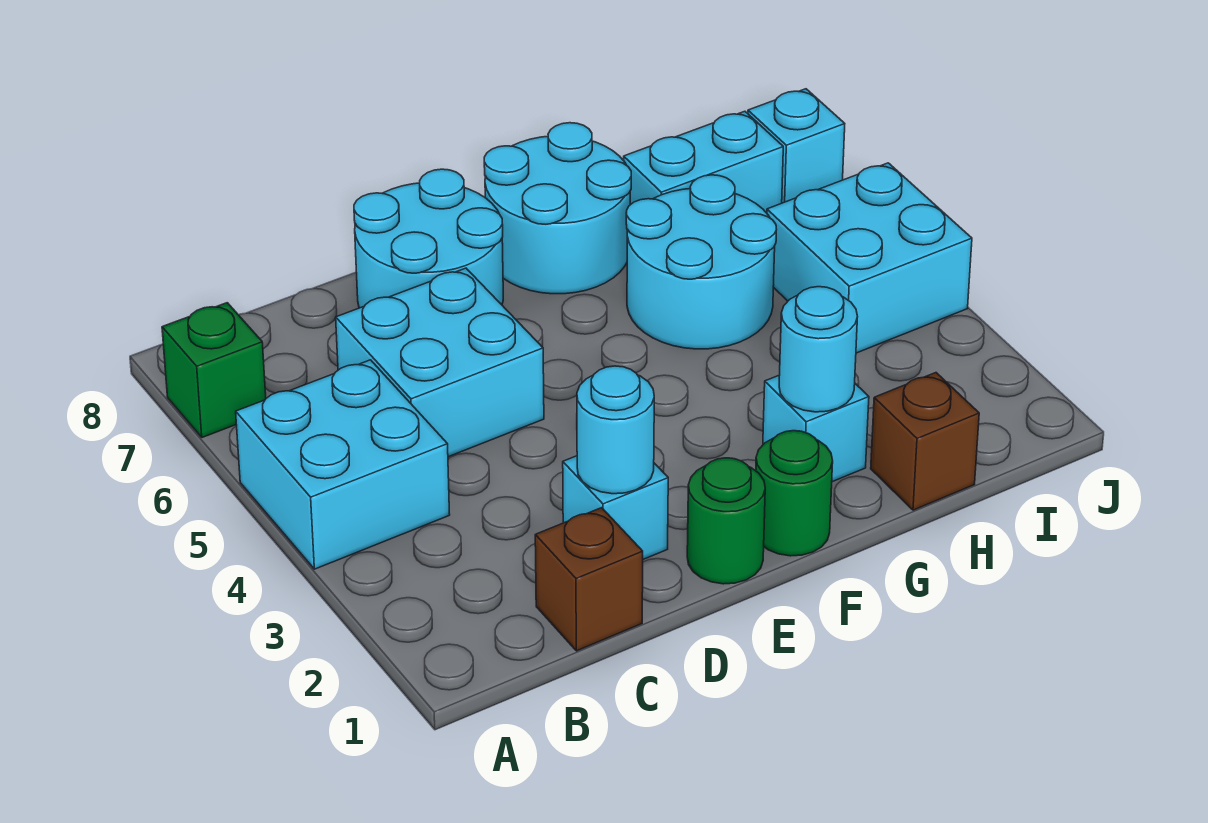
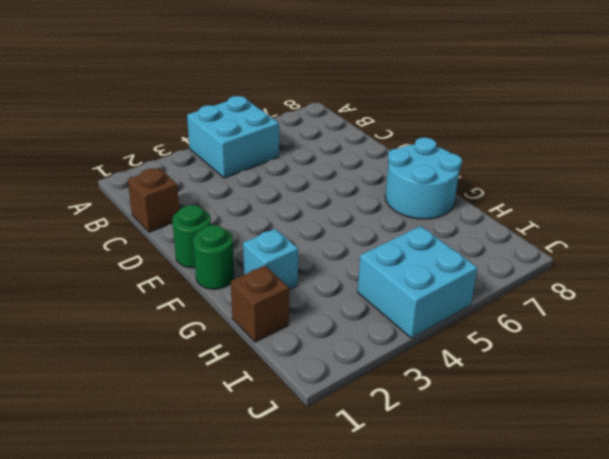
none -> green 1x1 brick [162,303,266,437]
none -> cyan 2x2 brick [336,268,544,457]
none -> cyan 1x1 brick [563,456,668,559]

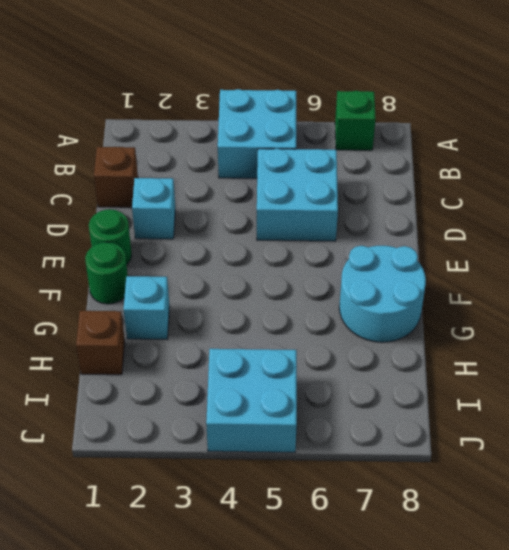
none -> cyan 2x2 round brick [354,169,503,308]
none -> cyan 2x2 round brick [626,175,777,349]
none -> cyan 1x2 brick [624,111,783,213]

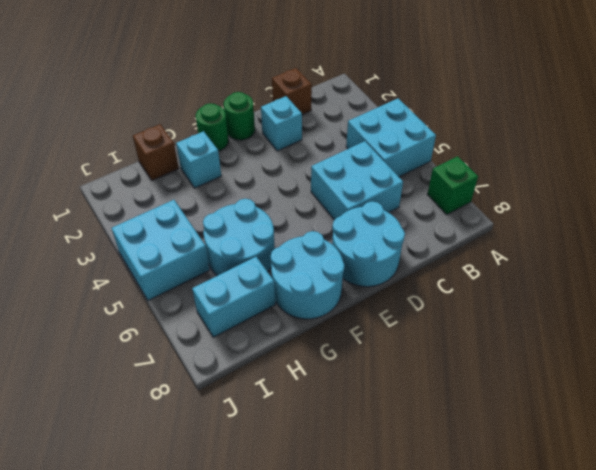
none -> cyan 1x1 brick [748,89,845,203]
none -> cyan 1x1 round brick [577,366,654,494]
none -> cyan 1x1 round brick [779,287,858,412]

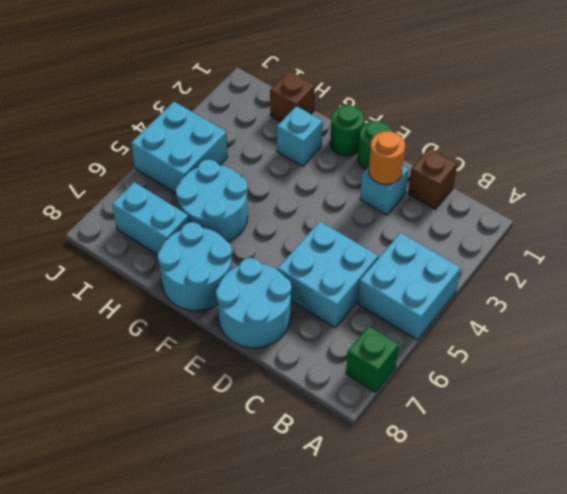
orange 1x1 round brick [369,131,405,185] -> cyan 1x1 round brick [577,366,654,494]
none -> cyan 1x1 brick [748,89,845,203]
none -> cyan 1x1 round brick [779,287,858,412]

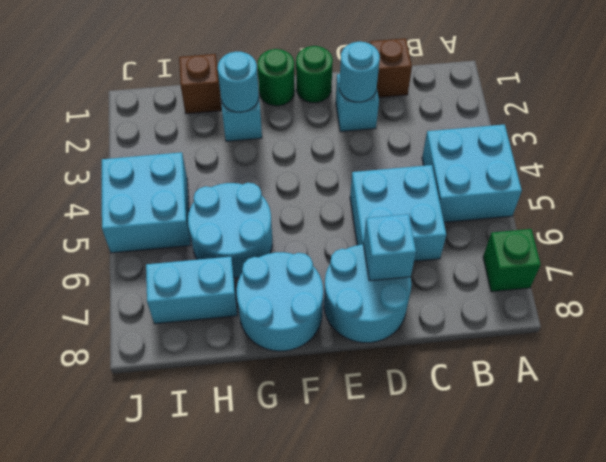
cyan 1x1 brick [363,214,416,281] -> cyan 1x1 brick moved to [748,89,845,203]

